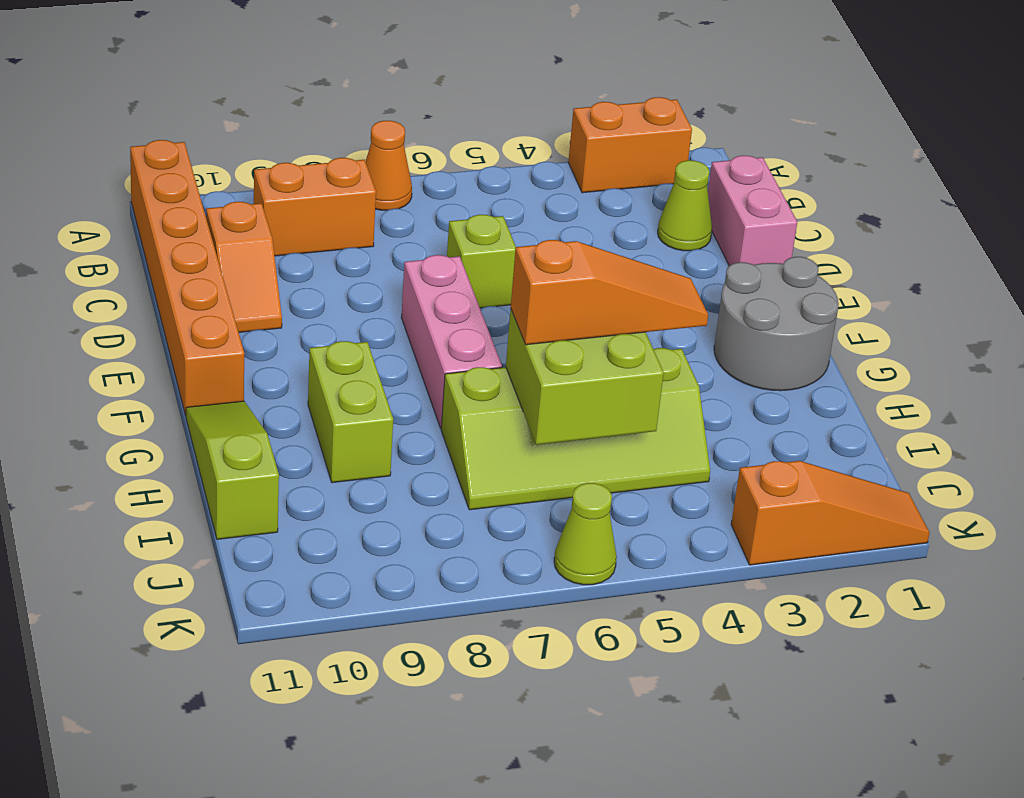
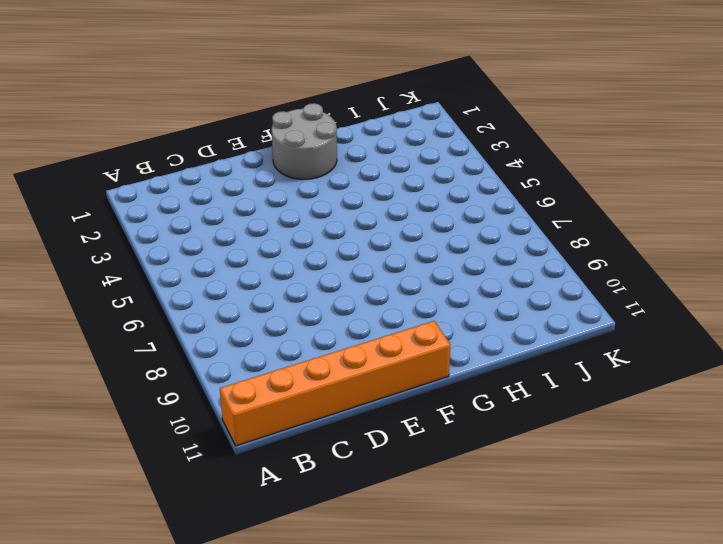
none -> orange 1x2 brick [568,97,692,193]
none -> orange 1x1 cone [365,121,412,210]
none -> orange 1x2 brick [254,158,376,256]

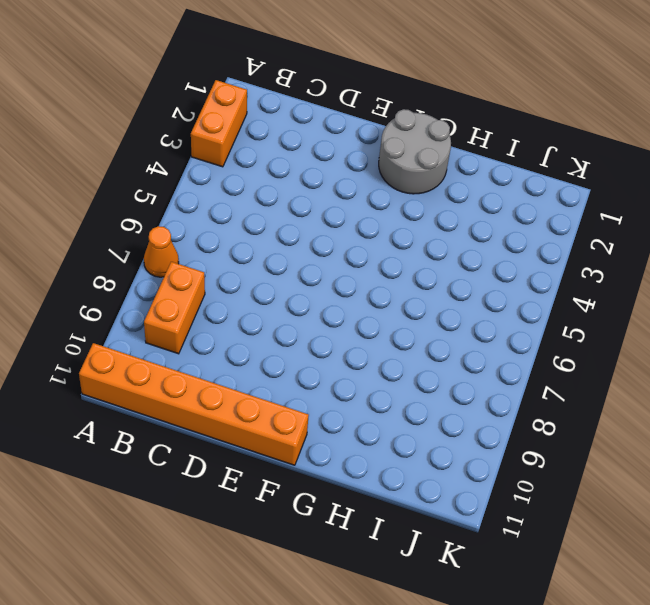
none -> pink 1x2 brick [708,156,797,266]
none -> lime 1x1 cone [658,160,712,251]
none -> orange 1x2 slope [206,202,282,332]

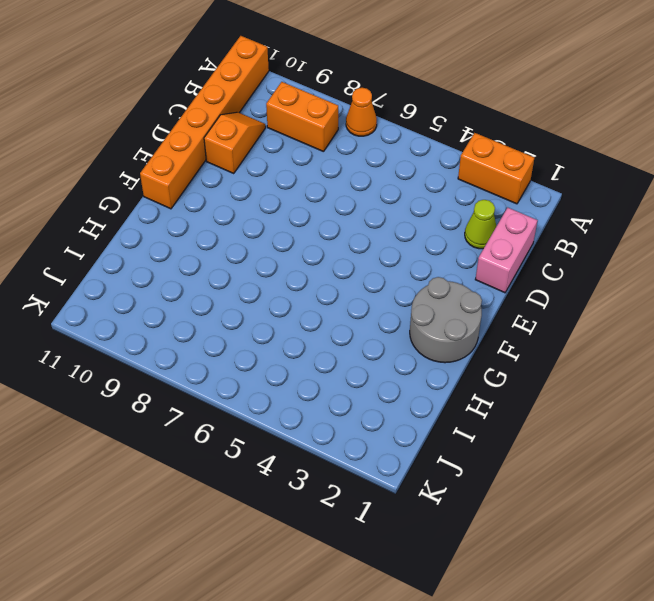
orange 1x2 slope [204,112,265,173] -> orange 1x2 slope turned to [206,202,282,332]
none -> lime 1x1 brick [447,215,516,308]
none -> pink 1x3 brick [401,255,502,428]
none -> lime 1x2 brick [308,341,393,483]

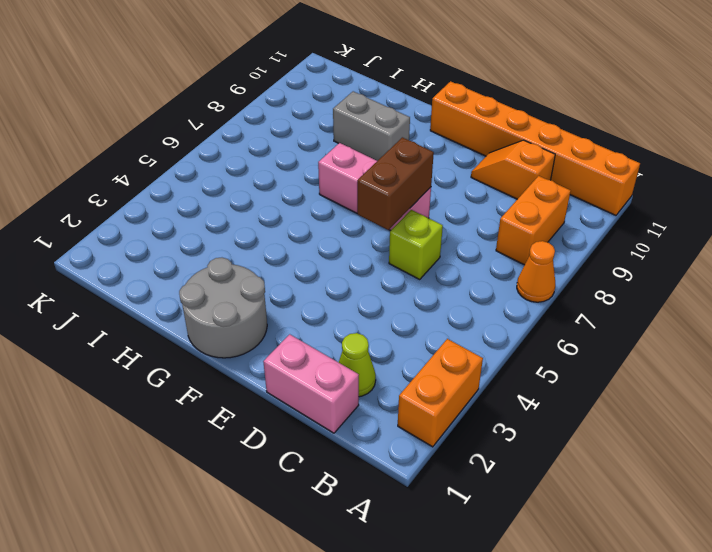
brown 1x2 brick [357,137,434,230] -> none
grey 1x2 brick [333,91,410,161] -> lime 1x2 brick [308,341,393,483]
none -> lime 1x3 slope [186,401,279,539]
none -> lime 2x4 slope [441,348,710,510]
none -> orange 1x3 slope [731,461,929,565]

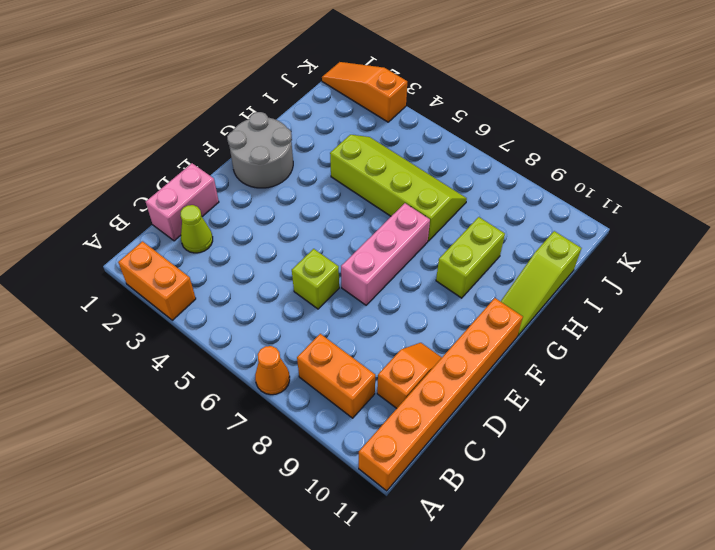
none -> lime 1x1 cone [554,483,617,585]
none -> lime 2x2 brick [506,309,664,445]
none -> orange 1x3 slope [511,240,708,345]

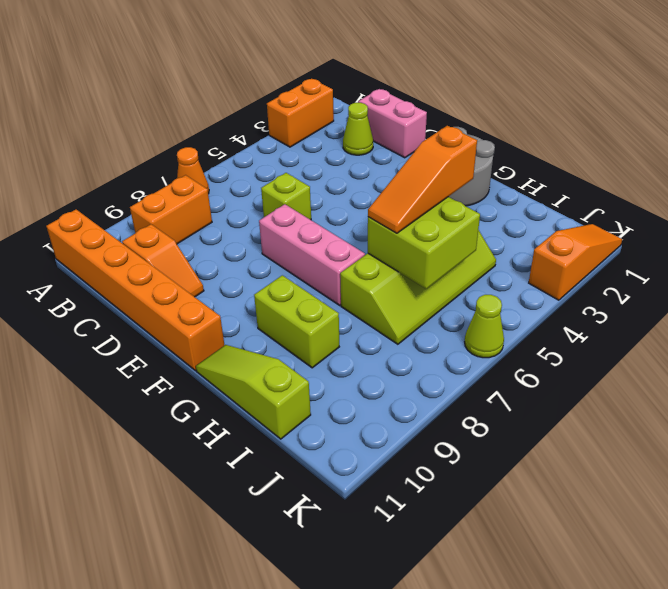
orange 1x3 slope [368,126,477,233] -> orange 1x3 slope turned to [511,240,708,345]

